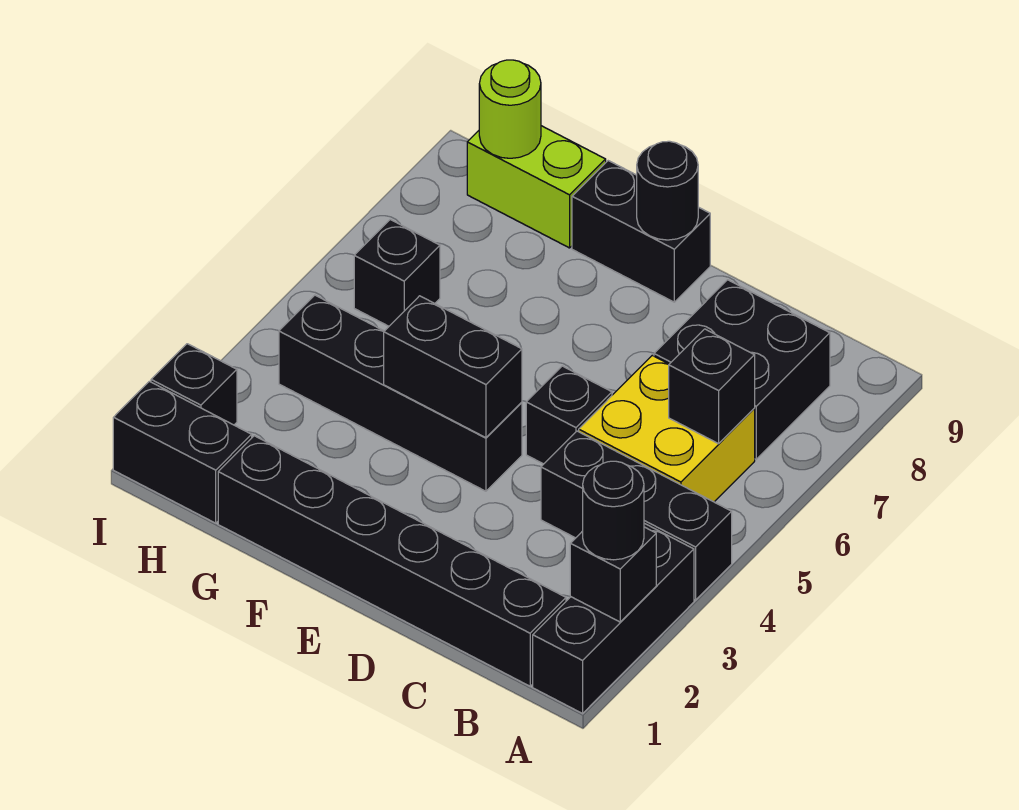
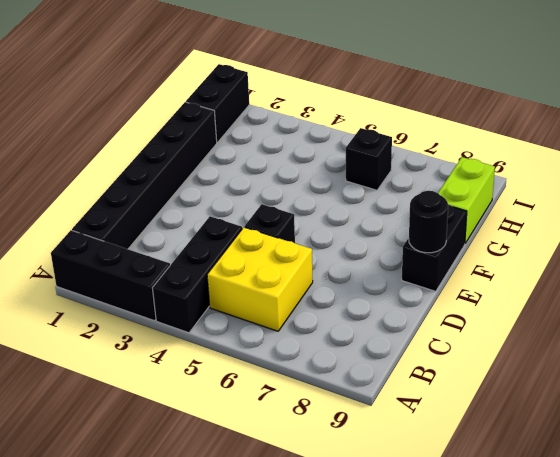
none -> black 2x2 brick [654,280,830,459]
none -> black 1x4 brick [279,295,522,491]
none -> black 1x1 brick [151,344,237,425]

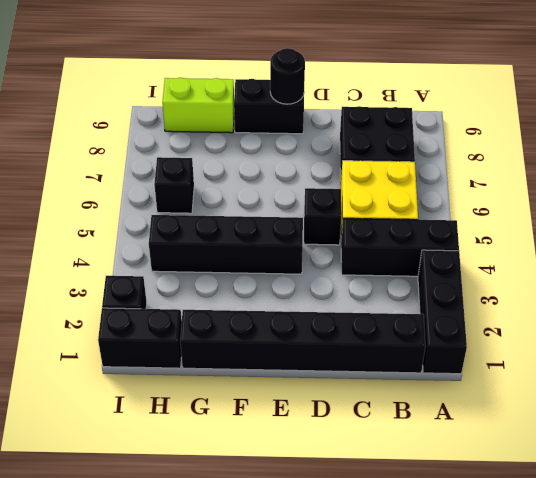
none -> black 1x1 brick [570,527,656,622]
none -> black 1x1 brick [669,329,755,444]
none -> black 1x2 brick [384,296,522,438]

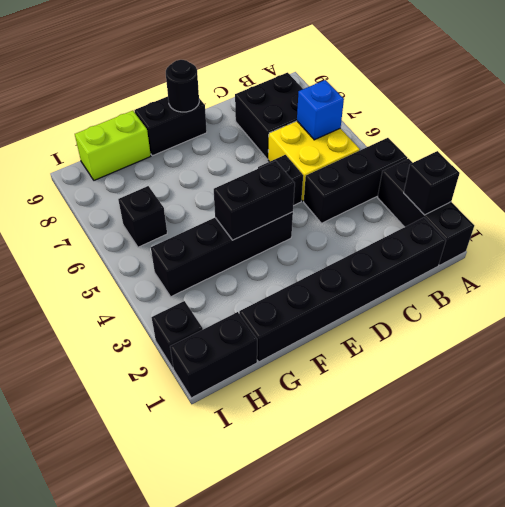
blue 1x1 brick [297,80,344,140] -> black 1x1 brick [669,329,755,444]
none -> lime 1x1 round brick [479,60,541,158]
none -> black 1x1 round brick [583,461,644,560]

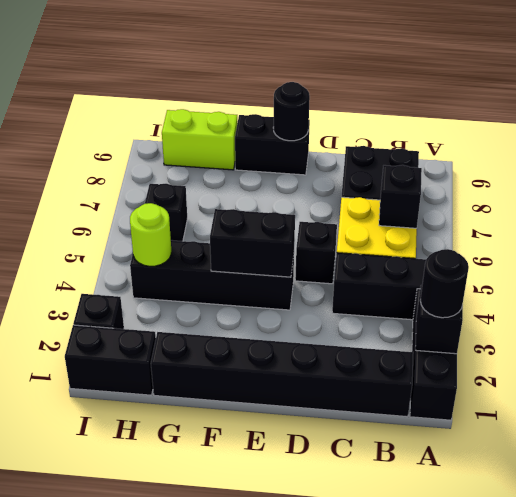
lime 1x1 round brick [130,203,171,266] -> lime 1x1 round brick moved to [479,60,541,158]

